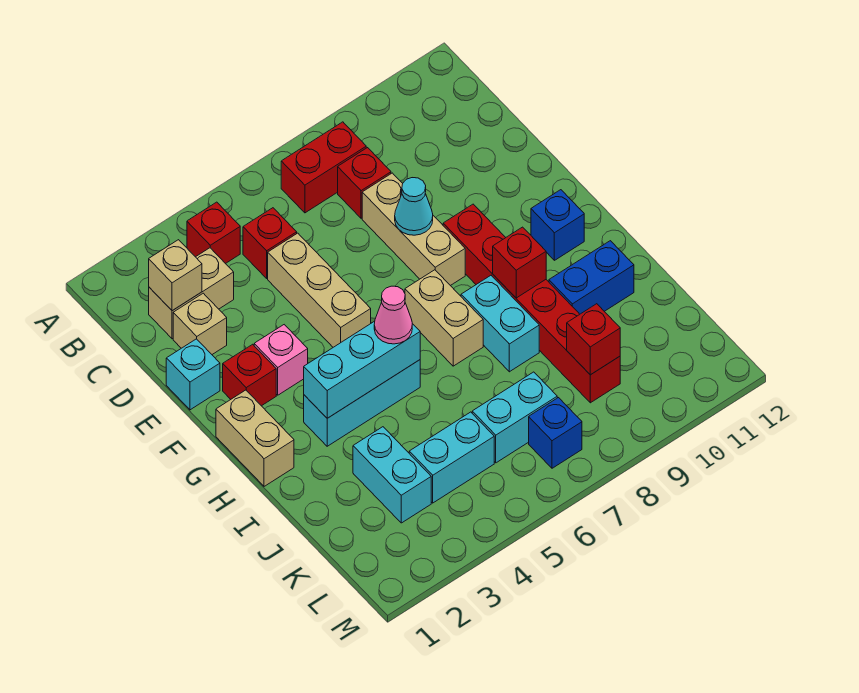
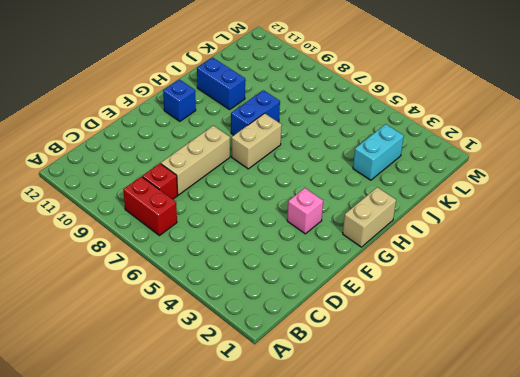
blue 1x2 brick [231,90,280,135] -> cyan 1x2 brick [461,275,539,372]
none -> red 1x1 brick [187,202,240,264]
none -> tan 1x2 brick [149,248,234,339]
none -> red 1x1 brick [243,208,297,278]

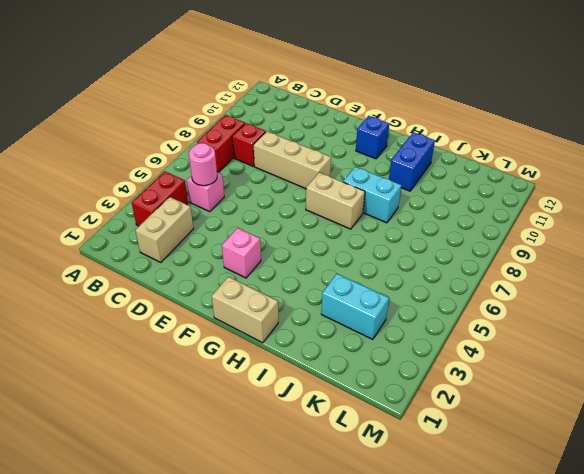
red 1x2 brick [132,171,188,226] -> red 1x1 brick [187,202,240,264]
pink 1x1 brick [187,172,224,212] -> red 1x1 brick [243,208,297,278]
pink 1x1 round brick [189,143,217,186] -> none
none -> tan 1x1 brick [173,293,227,354]
none -> tan 1x3 brick [268,233,371,347]
none -> cyan 1x1 brick [166,339,220,410]

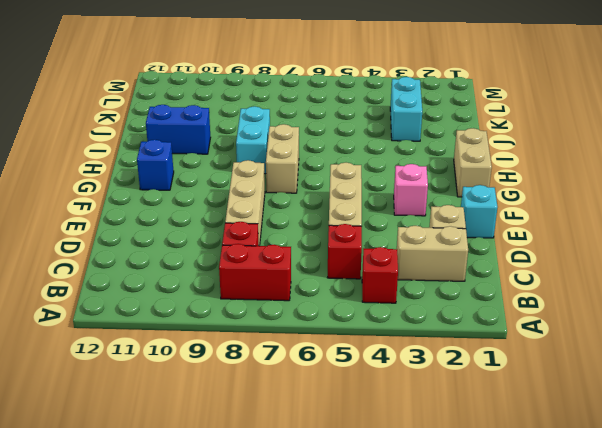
none -> red 1x1 brick [223,344,276,406]
none -> red 1x6 brick [443,204,620,403]
none -> cyan 1x3 brick [304,360,420,446]

